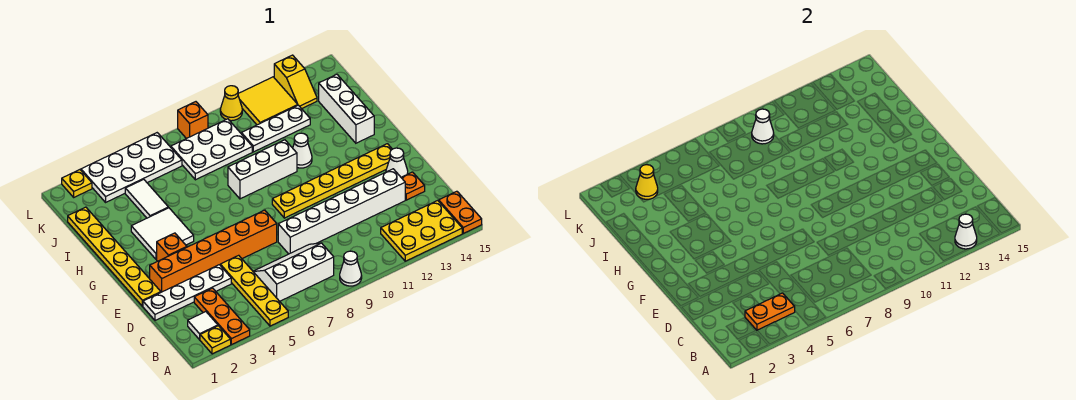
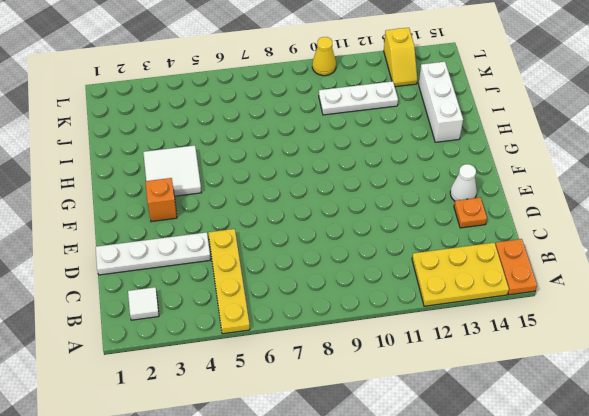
none -> yellow 1x1 plate [200,326,231,354]
none -> orange 1x3 plate [194,288,250,345]
none -> white 1x1 cone [340,251,362,286]
none -> white 2x3 slope [253,243,334,301]

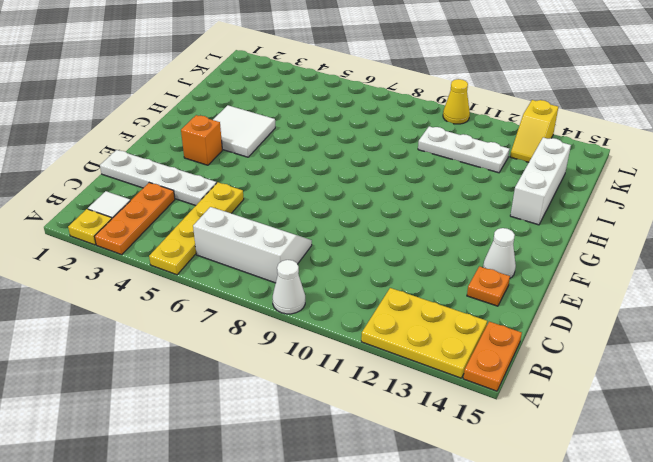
none -> white 1x6 brick [278,169,405,254]
none -> yellow 1x6 plate [68,207,161,306]
none -> orange 1x6 brick [150,210,277,292]
none -> yellow 1x6 plate [272,144,392,218]

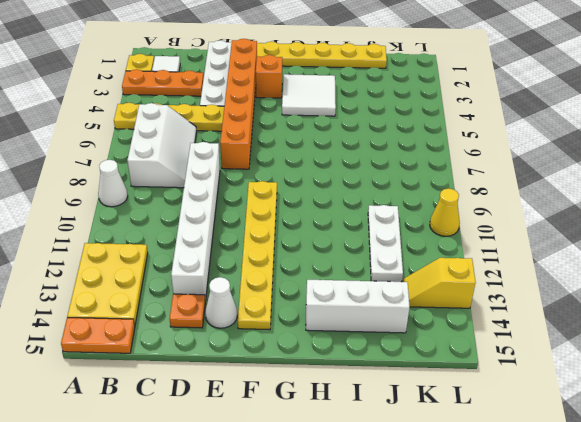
none -> white 1x3 brick [228,140,297,199]
none -> white 1x1 cone [293,133,312,168]
none -> white 1x2 tile [125,179,168,218]
none -> white 2x3 plate [171,119,252,180]

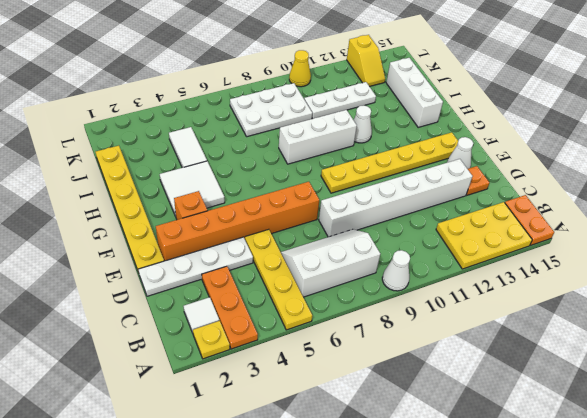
none -> white 2x4 plate [81,133,182,202]
none -> yellow 2x2 tile [238,77,298,125]
none -> yellow 1x1 plate [62,170,92,197]
none -> orange 1x1 brick [178,102,208,139]

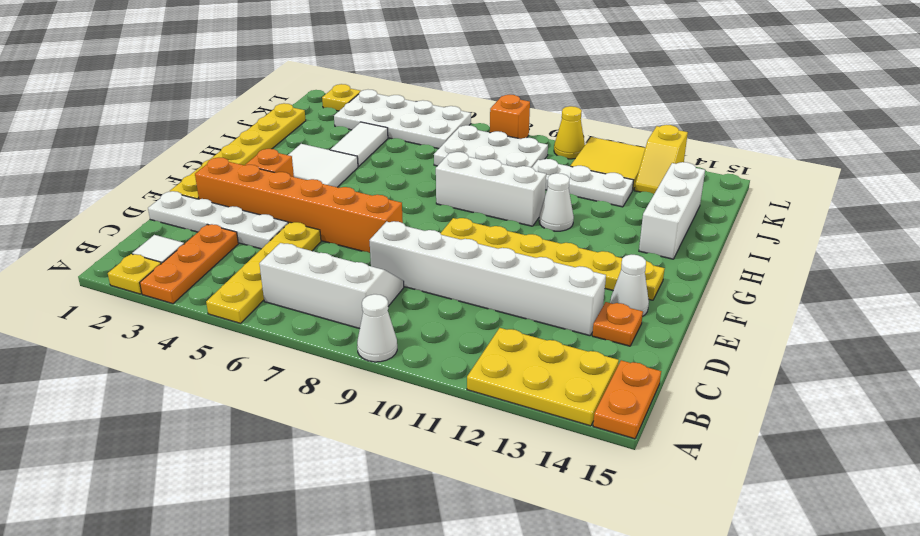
none -> white 1x1 cone [955,214,977,249]
none -> orange 1x2 plate [745,293,795,330]
none -> yellow 1x1 cone [636,165,658,199]
none -> white 1x1 cone [752,109,774,144]

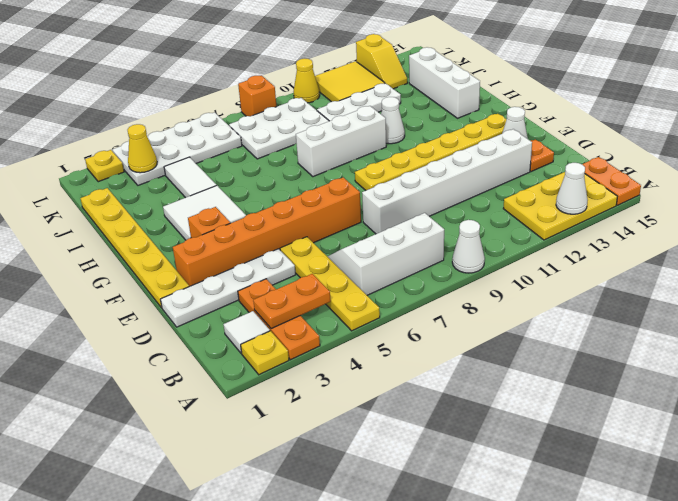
none -> white 1x1 cone [752,109,774,144]

